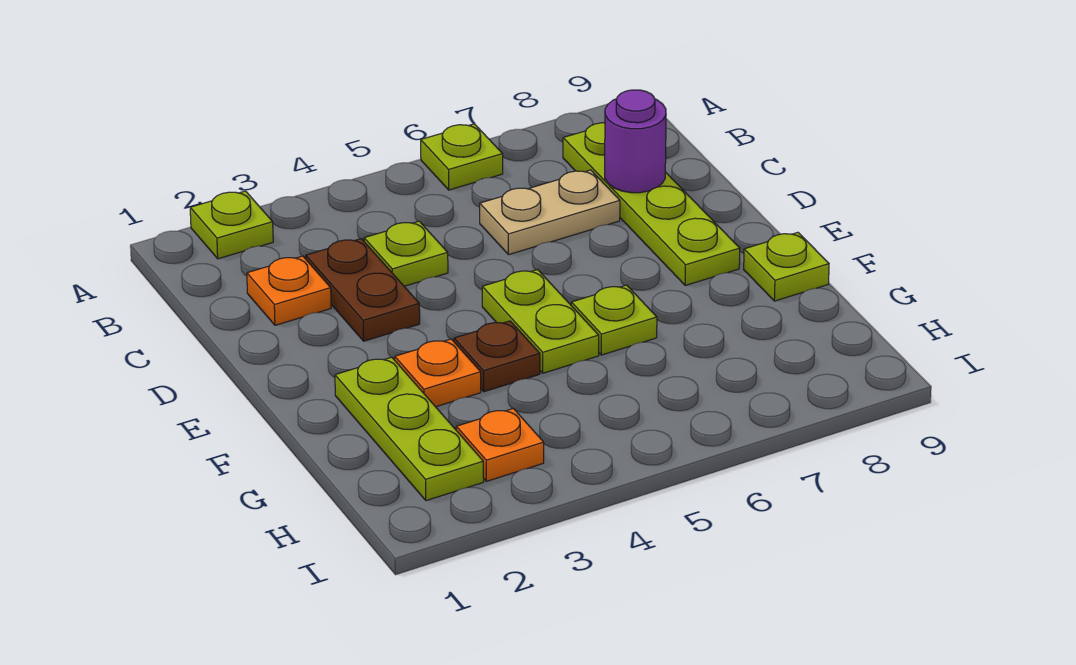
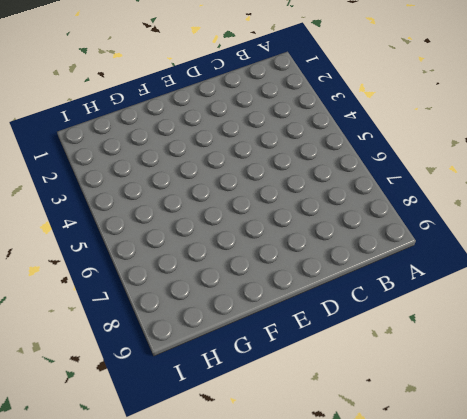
none -> lime 1x1 plate [190,191,273,259]
none -> lime 1x1 plate [421,124,503,190]
none -> lime 1x4 plate [563,123,740,286]

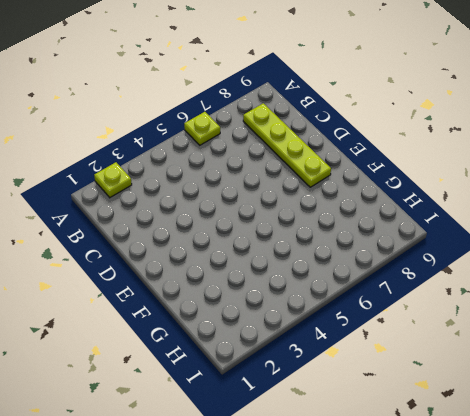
none -> orange 1x1 plate [247,256,331,325]
none -> brown 1x2 plate [306,239,420,341]
none -> lime 1x1 plate [364,221,448,286]

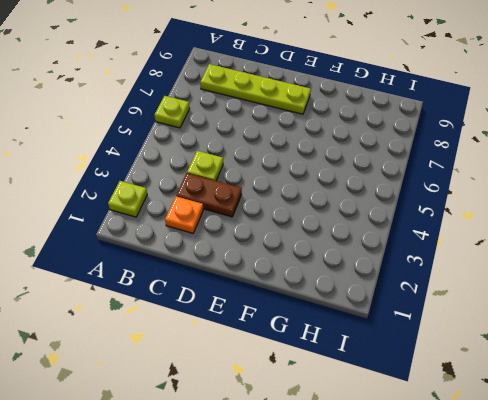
none -> tan 1x2 plate [480,170,620,255]
none -> lime 1x2 plate [482,270,599,373]
none -> lime 1x3 plate [335,357,484,501]

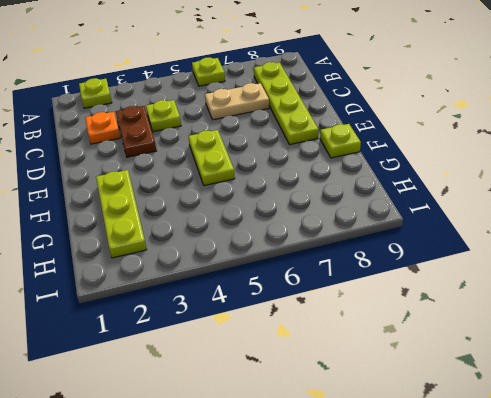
none -> orange 1x1 plate [395,339,481,407]
none -> brown 1x1 plate [454,321,540,392]
none -> lime 1x1 plate [571,285,657,355]

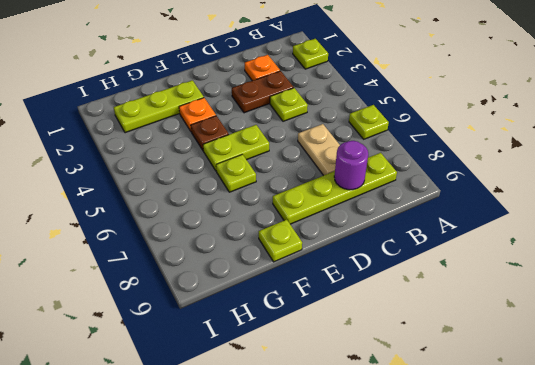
none -> orange 1x1 plate [456,408,544,481]

